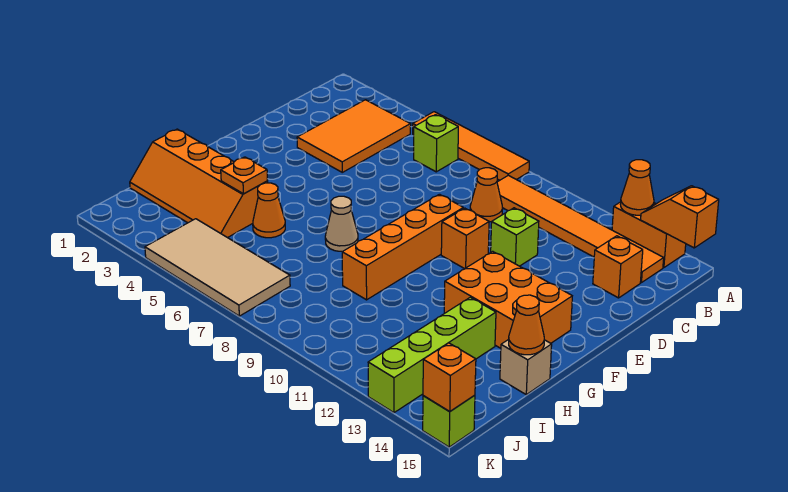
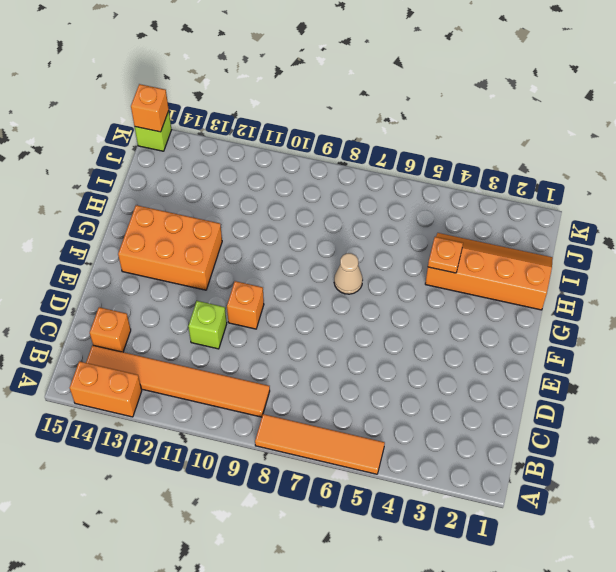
none -> orange 2x3 tile [297,100,411,172]
none -> lime 1x1 brick [414,115,458,172]
none -> orange 1x1 cone [470,168,503,222]

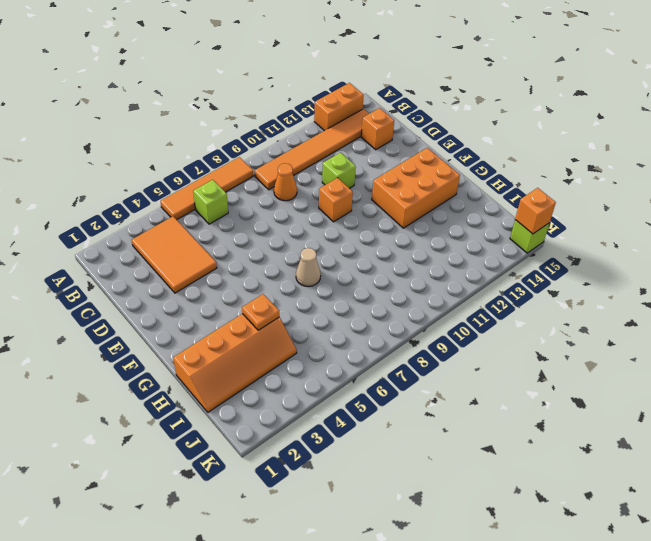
none -> orange 1x4 brick [342,194,463,300]
none -> orange 1x1 cone [253,183,285,238]
none -> lime 1x4 brick [368,297,496,413]

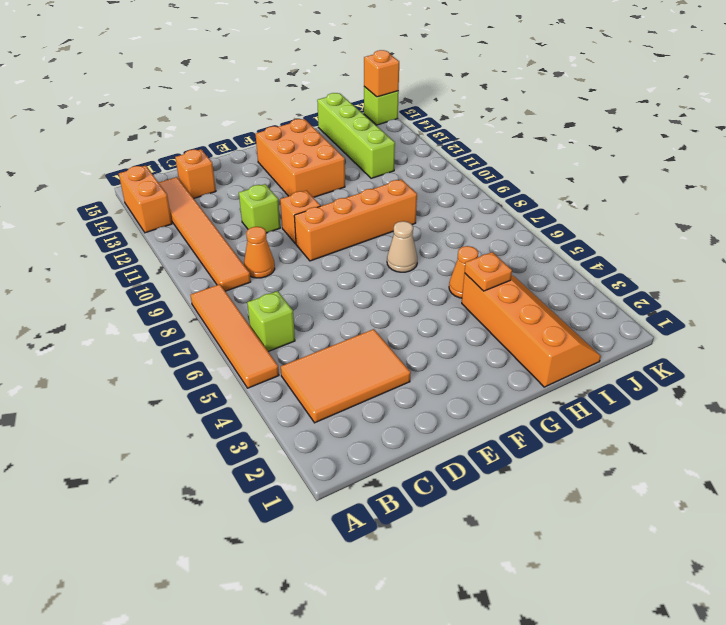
lime 1x4 brick [317,93,395,178] -> lime 1x4 brick turned to [368,297,496,413]
none -> tan 1x1 brick [500,339,552,395]
none -> tan 2x4 tile [145,219,290,316]
none -> orange 1x1 cone [621,160,654,215]

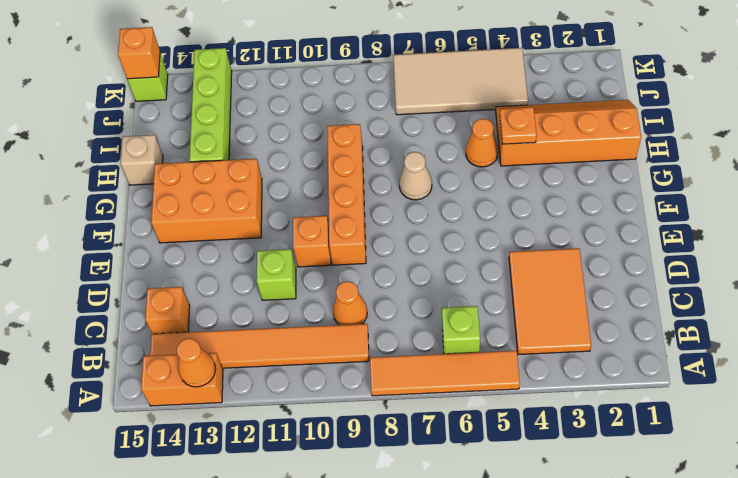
none -> orange 1x2 slope [641,186,719,248]
none -> orange 1x1 cone [509,295,544,355]

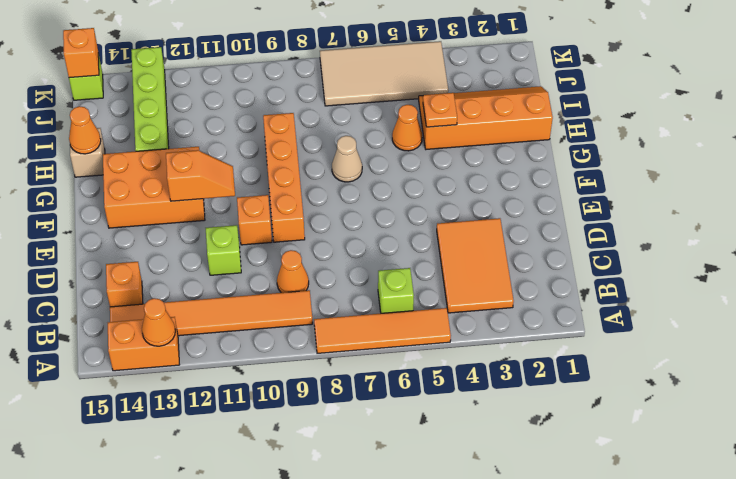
orange 1x2 slope [166,150,235,201] -> orange 1x2 slope moved to [641,186,719,248]

